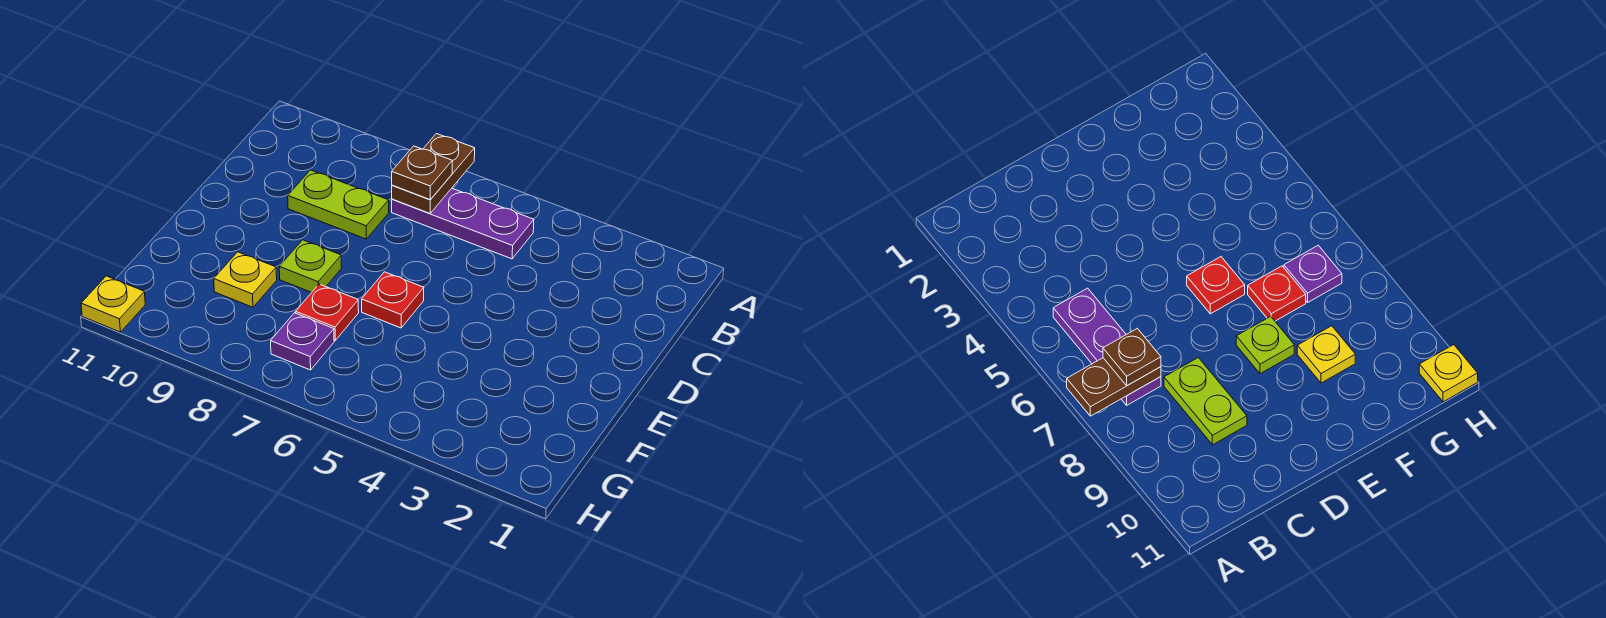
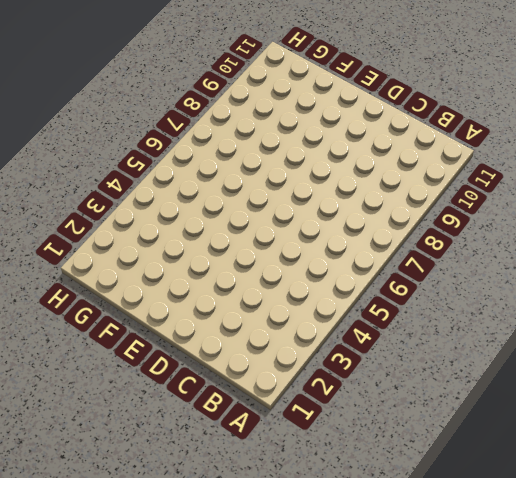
none -> purple 1x3 plate [392,188,534,259]
none -> lime 1x2 plate [288,170,389,239]

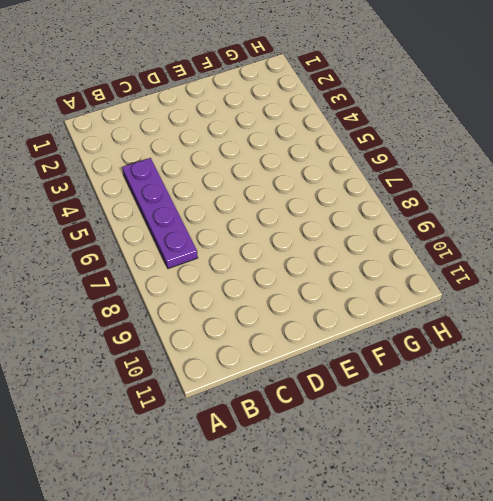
purple 1x4 plate [122,158,198,269] -> purple 1x3 plate [392,188,534,259]
none -> lime 1x2 plate [288,170,389,239]
none -> red 1x1 plate [362,272,424,328]

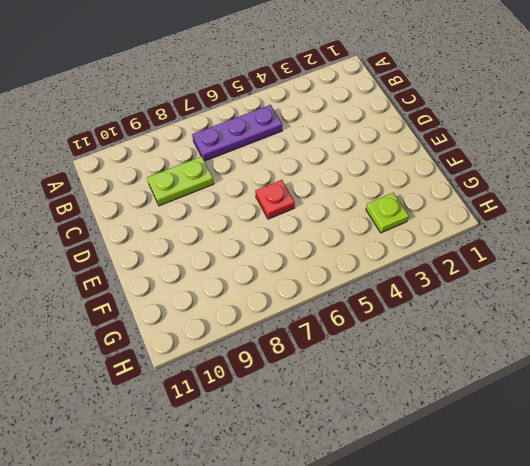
lime 1x1 plate [366,193,409,233] -> lime 1x1 plate moved to [279,240,342,292]
none -> red 1x1 plate [296,284,359,340]
none -> yellow 1x1 plate [214,252,277,307]

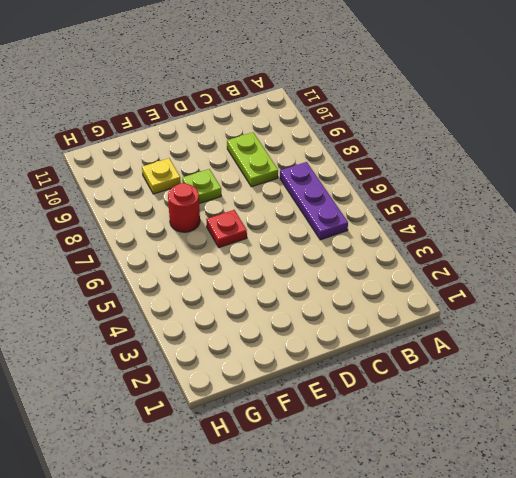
red 1x1 round brick [168,183,200,232] -> red 1x1 plate [296,284,359,340]
none -> purple 1x1 plate [271,313,334,370]
none -> yellow 1x1 plate [81,276,145,332]

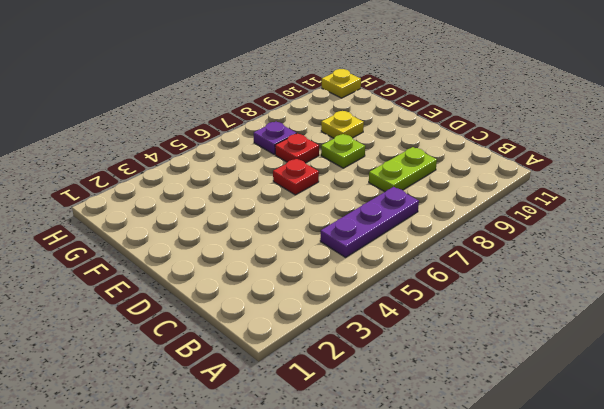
none -> brown 1x2 plate [392,134,475,214]
none -> brown 1x1 plate [392,146,452,200]

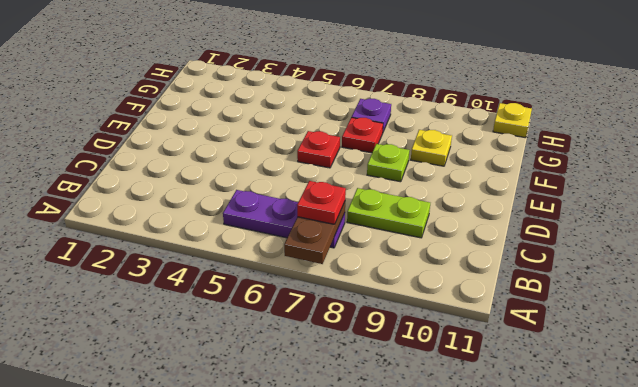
red 1x1 plate [297,181,346,224] -> brown 1x1 plate [392,146,452,200]

